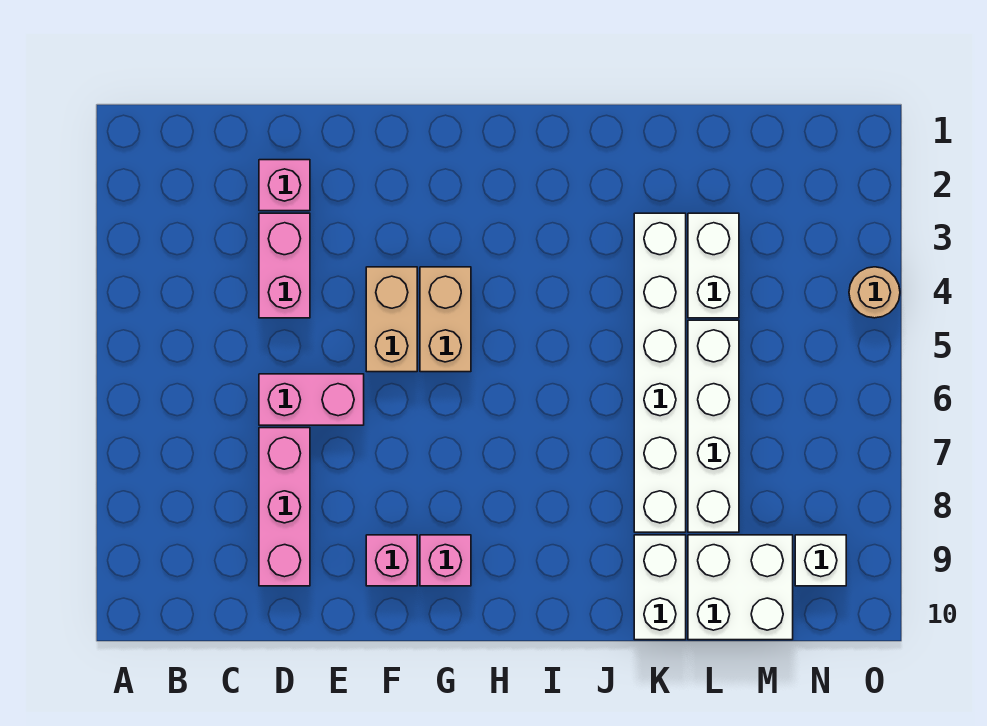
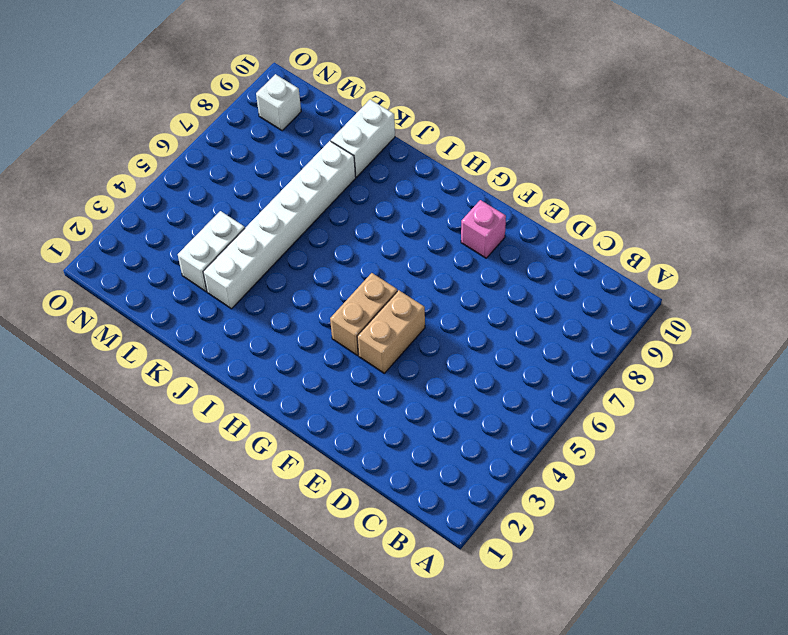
none -> pink 1x1 brick [259,160,310,211]
none -> pink 1x2 brick [259,213,310,318]
none -> pink 1x2 brick [259,374,364,425]

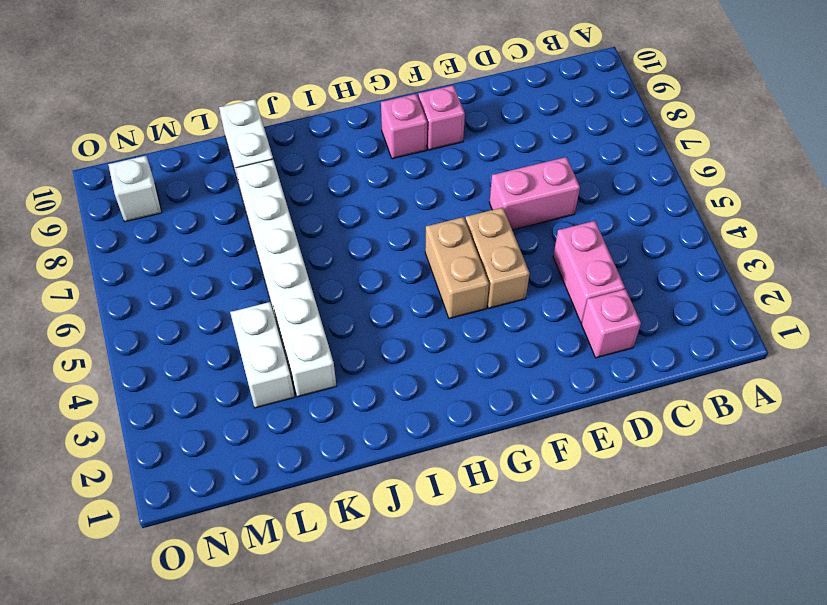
none -> pink 1x3 brick [259,428,310,586]
none -> white 1x4 brick [688,320,739,532]
none -> white 2x2 brick [688,535,793,640]

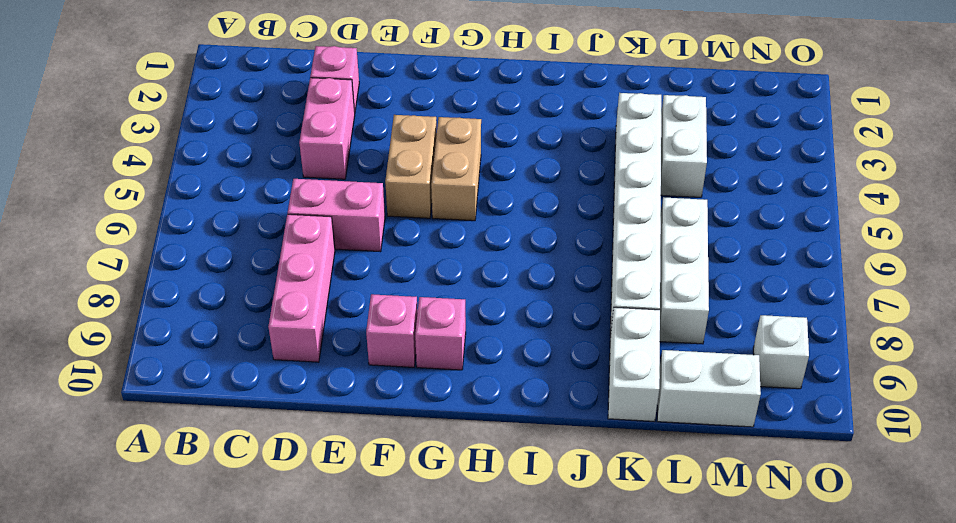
white 1x3 brick [660,197,709,344] -> white 1x4 brick [688,320,739,532]
white 1x2 brick [657,350,761,427] -> white 2x2 brick [688,535,793,640]
none -> tan 1x1 round brick [849,267,900,318]

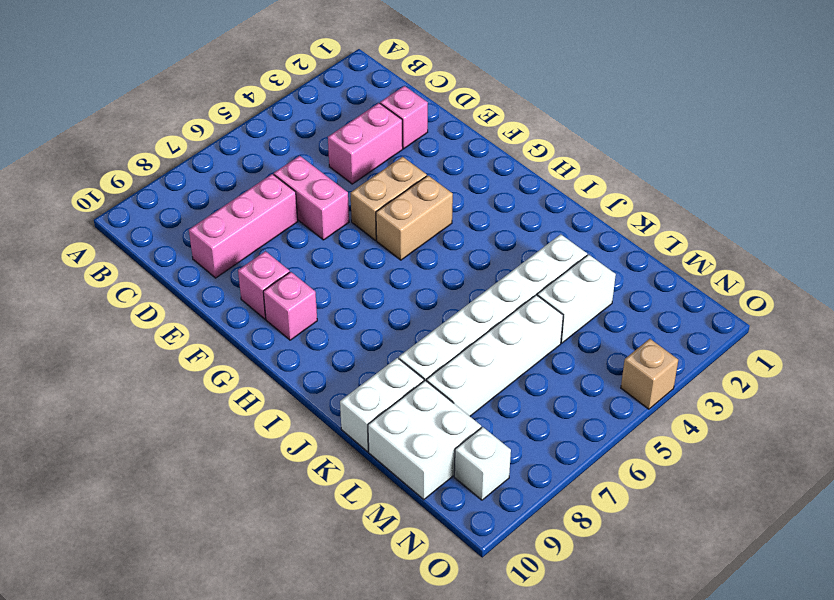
tan 1x1 brick [621,339,678,409] -> tan 1x1 round brick [849,267,900,318]

